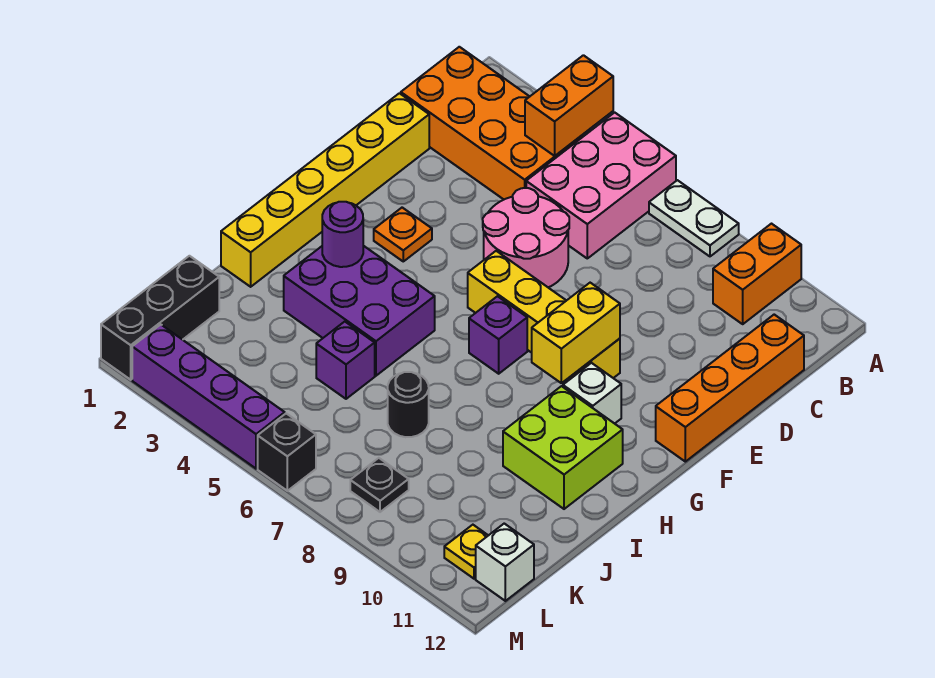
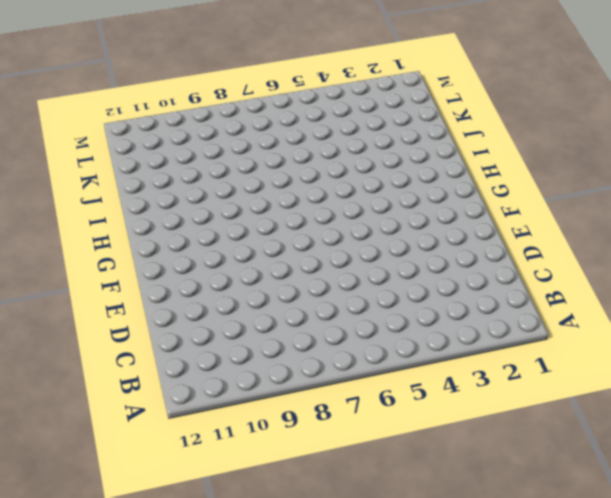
none -> pink 2x3 brick [526,112,676,258]
none -> white 1x2 plate [649,180,739,256]
none -> orange 1x2 brick [713,224,801,324]

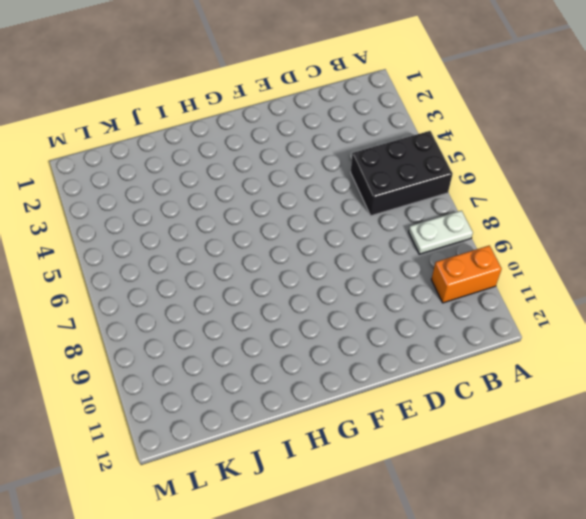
black 2x3 brick [351,131,453,216] -> pink 2x3 brick [526,112,676,258]
white 1x2 plate [409,211,473,254] -> white 1x2 plate turned to [649,180,739,256]
none -> orange 2x4 brick [401,47,583,199]
none -> orange 1x4 brick [656,315,804,462]
none -> yellow 1x6 brick [221,93,429,287]

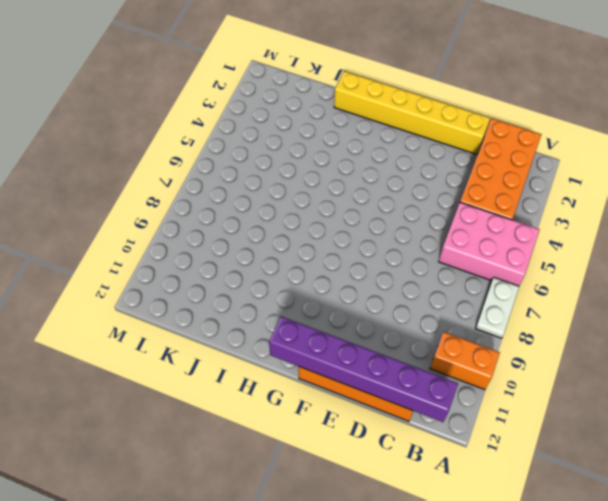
purple 1x6 brick [269,316,458,422] -> none
none -> pink 2x2 round brick [483,188,569,288]
none -> orange 1x1 plate [374,208,432,261]
none -> yellow 1x4 brick [468,251,620,380]

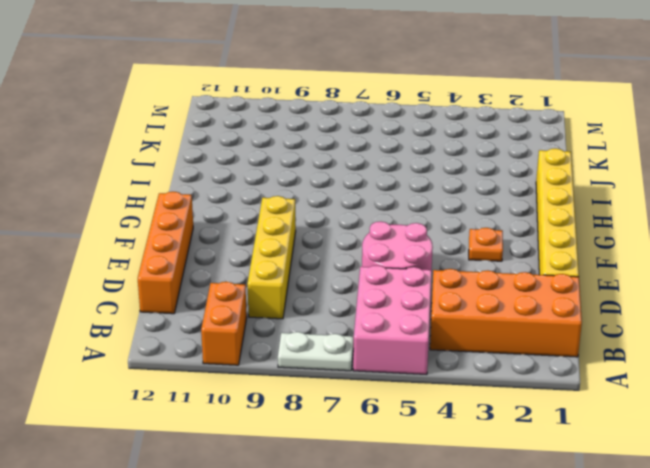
yellow 1x4 brick [247,196,296,319] -> yellow 1x4 brick turned to [468,251,620,380]
none -> purple 1x1 brick [469,296,527,374]
none -> white 1x1 brick [563,363,621,424]
none -> purple 2x3 brick [284,246,435,376]

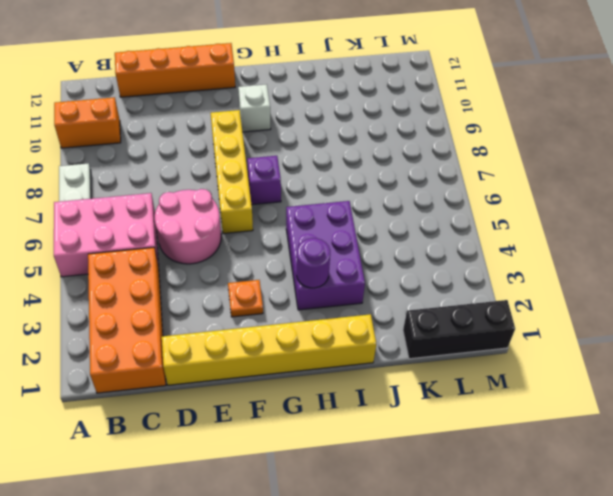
none -> lime 2x2 brick [503,386,623,509]
none -> purple 1x1 brick [316,322,375,399]
none -> black 1x1 round brick [388,372,429,437]

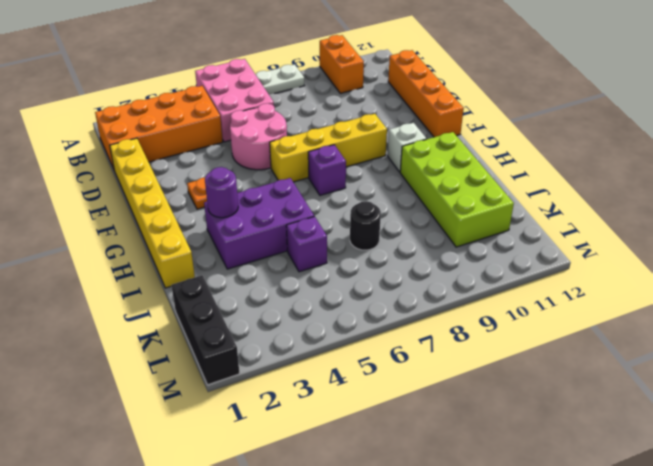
lime 2x4 brick [400,132,514,247] -> lime 2x2 brick [503,386,623,509]
none -> black 1x1 plate [350,458,409,512]
none -> yellow 1x1 plate [444,525,488,579]
none -> white 1x1 brick [476,524,534,601]

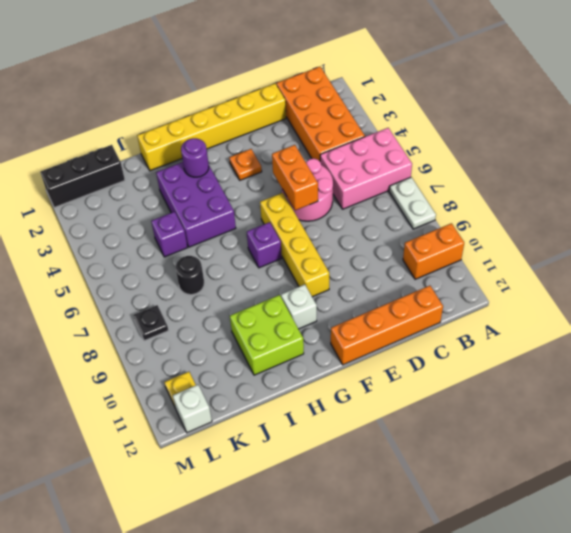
orange 1x2 brick [272,145,318,210] -> orange 1x2 brick turned to [525,55,613,156]
none -> purple 1x4 brick [132,325,285,469]
none -> black 1x1 brick [258,413,316,491]
none -> yellow 1x2 brick [532,283,620,383]

